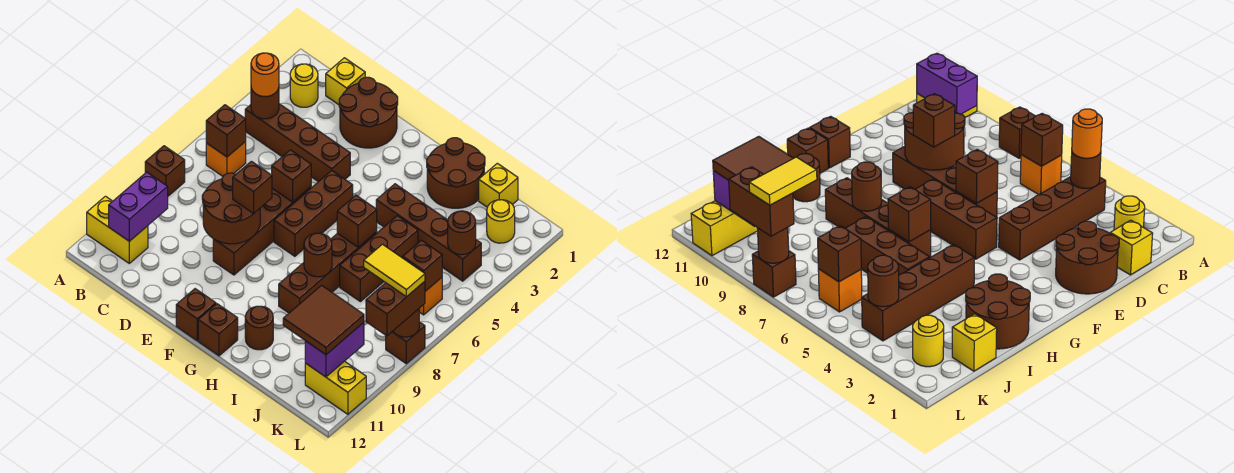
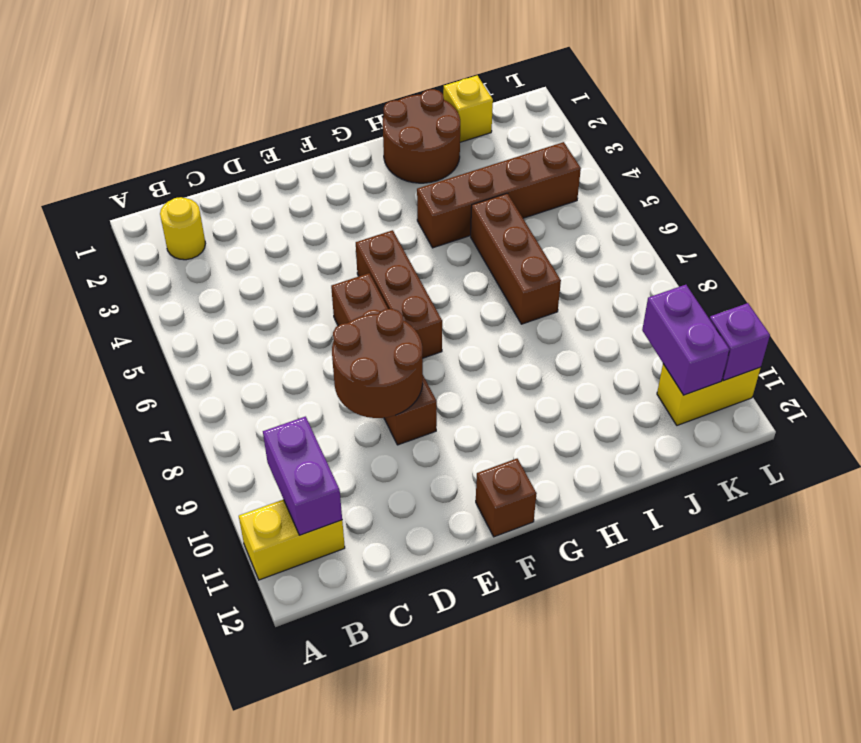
purple 1x1 brick [710,303,770,381] -> none
none -> brown 1x1 brick [145,146,185,196]
none -> brown 1x4 brick [245,104,350,182]
none -> orange 1x1 brick [206,141,246,176]
none -> yellow 1x1 brick [326,58,365,105]

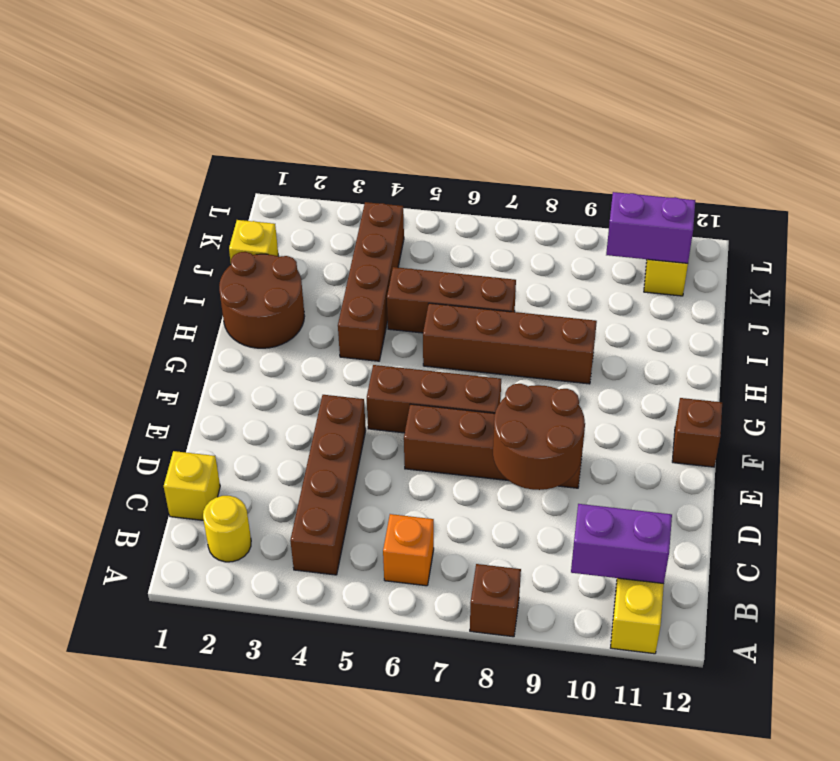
none -> brown 2x2 round brick [339,77,398,148]
none -> brown 1x1 brick [198,304,238,356]
none -> brown 1x1 round brick [245,306,273,350]
none -> yellow 1x1 round brick [487,200,515,243]

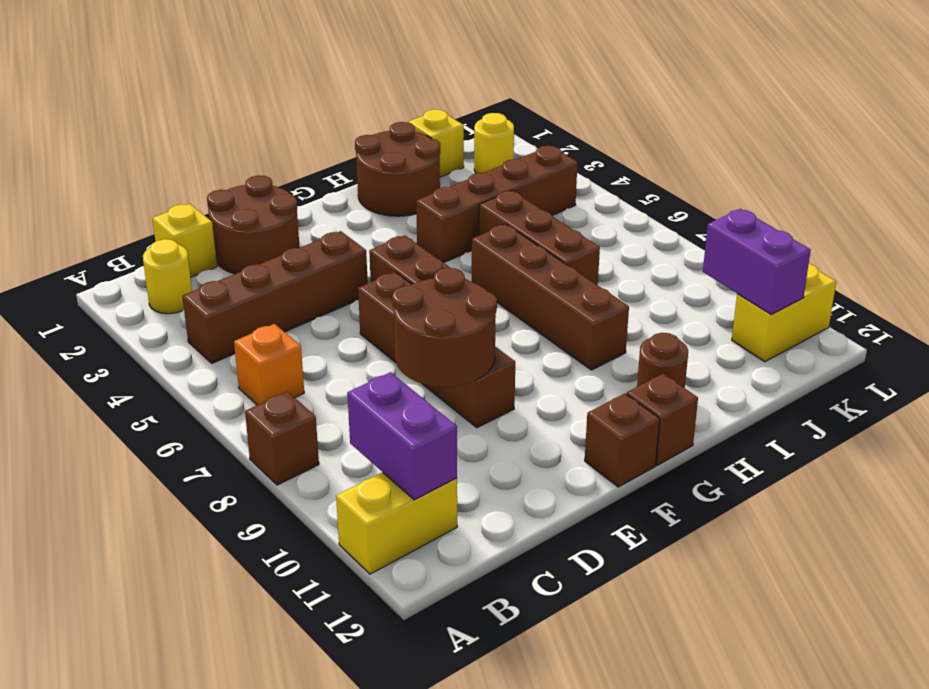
none -> orange 1x1 brick [419,277,442,315]
none -> brown 1x1 brick [386,322,425,364]
none -> brown 1x1 round brick [251,88,279,119]
none -> brown 1x1 brick [206,105,246,157]

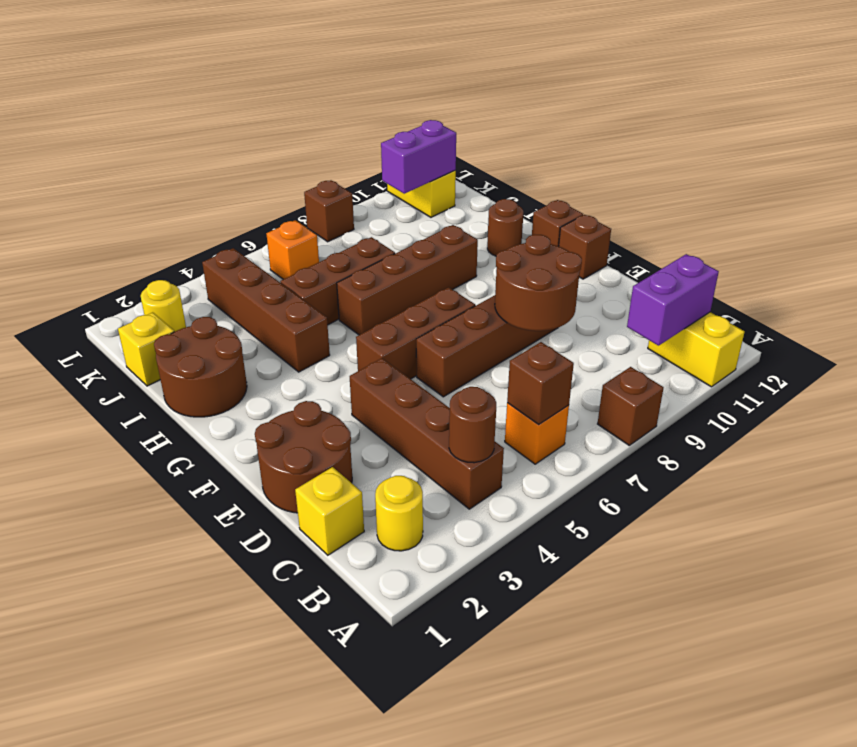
none -> brown 1x1 brick [272,150,311,202]
none -> brown 1x1 brick [337,195,377,247]
none -> brown 1x1 round brick [304,233,332,277]
none -> brown 1x1 round brick [448,211,476,255]

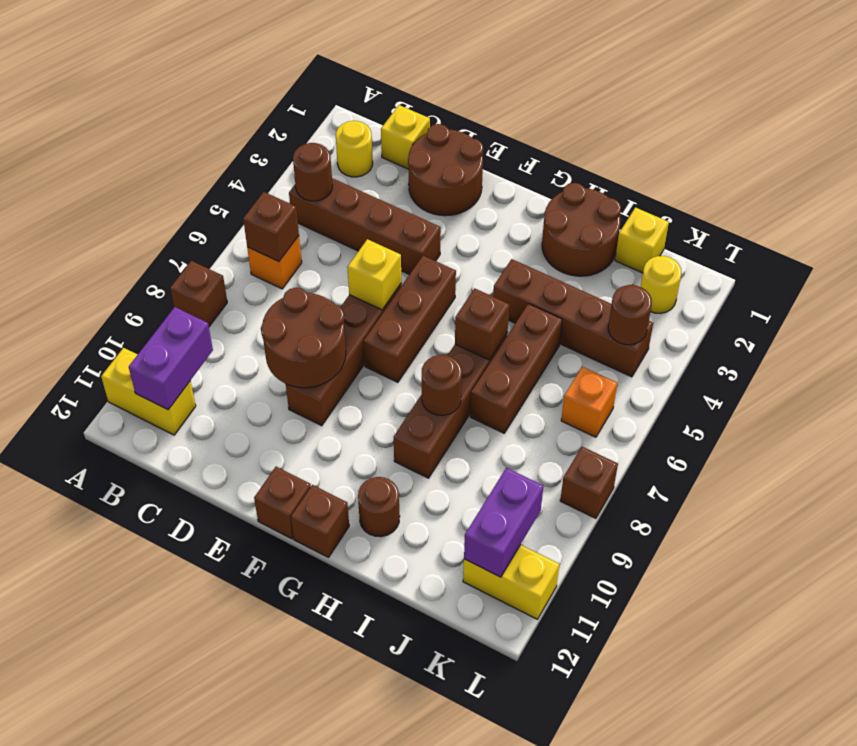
yellow 1x1 brick [347,239,401,310] -> brown 1x1 brick [272,150,311,202]
none -> brown 1x1 brick [403,241,442,291]
none -> brown 1x1 round brick [393,309,419,337]
none -> orange 1x1 round brick [251,53,279,97]
none -> brown 1x1 brick [233,161,272,213]

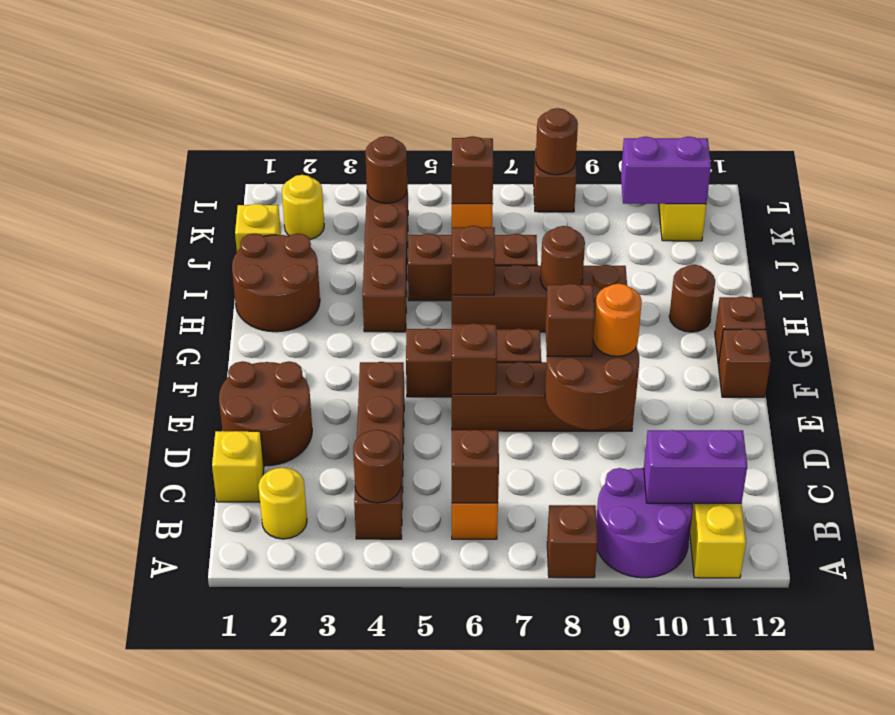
purple 2x2 round brick [596,468,693,578] -> none
orange 1x1 round brick [593,284,642,356] -> orange 1x1 round brick moved to [251,53,279,97]
none -> brown 2x2 tile [283,285,364,355]
none -> brown 1x2 brick [366,281,425,336]
none -> yellow 1x2 tile [364,244,425,297]

